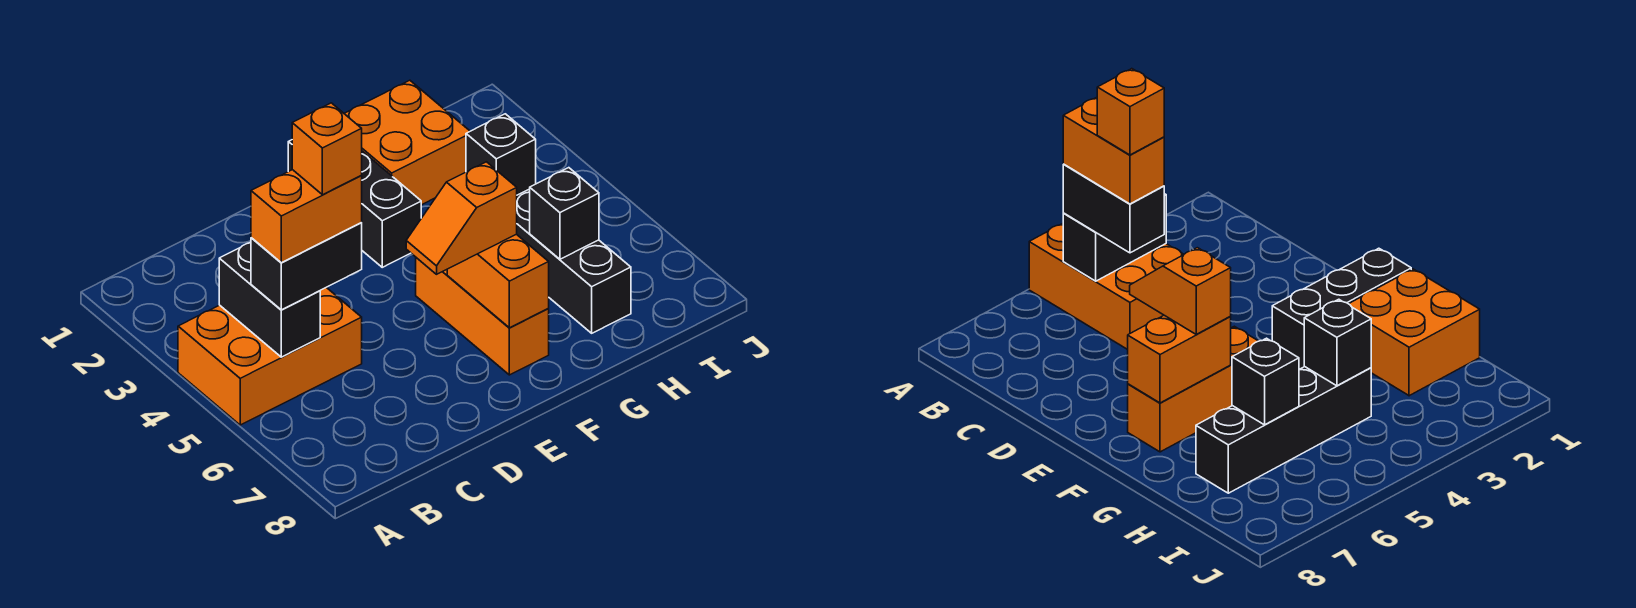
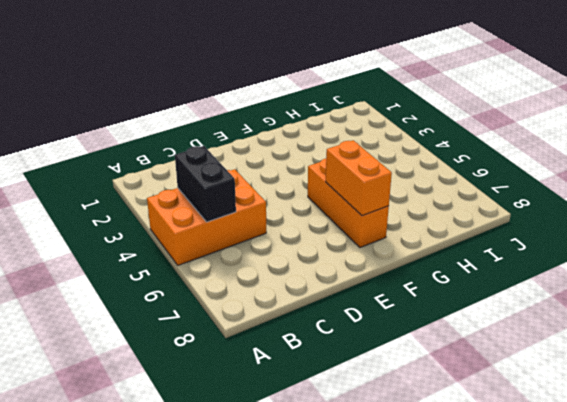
none -> black 1x3 brick [288,140,421,267]
none -> orange 2x2 brick [344,80,470,205]
none -> black 1x4 brick [517,189,631,333]

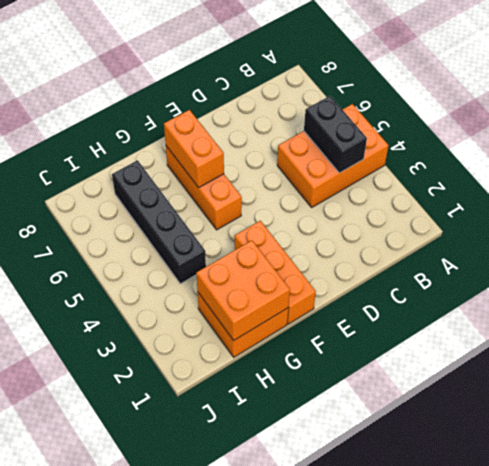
orange 1x3 brick [235,221,316,324] -> black 1x3 brick [288,140,421,267]
orange 2x2 brick [196,240,290,340] -> none
none -> black 1x1 brick [466,114,536,195]
none -> black 1x1 brick [530,168,599,259]
none -> black 1x2 brick [251,223,362,310]

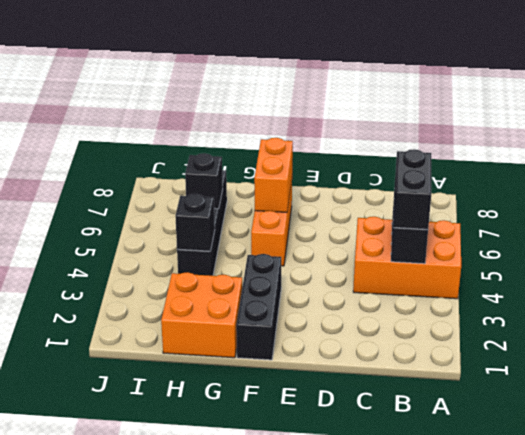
black 1x2 brick [393,149,431,229] -> black 1x2 brick turned to [251,223,362,310]
none -> orange 1x2 slope [406,162,517,274]
none -> orange 1x2 brick [251,170,362,263]
none -> orange 1x1 brick [292,103,362,195]

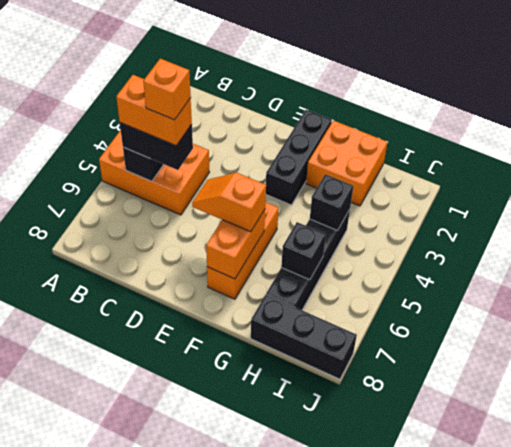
black 1x3 brick [251,295,357,379] -> none

